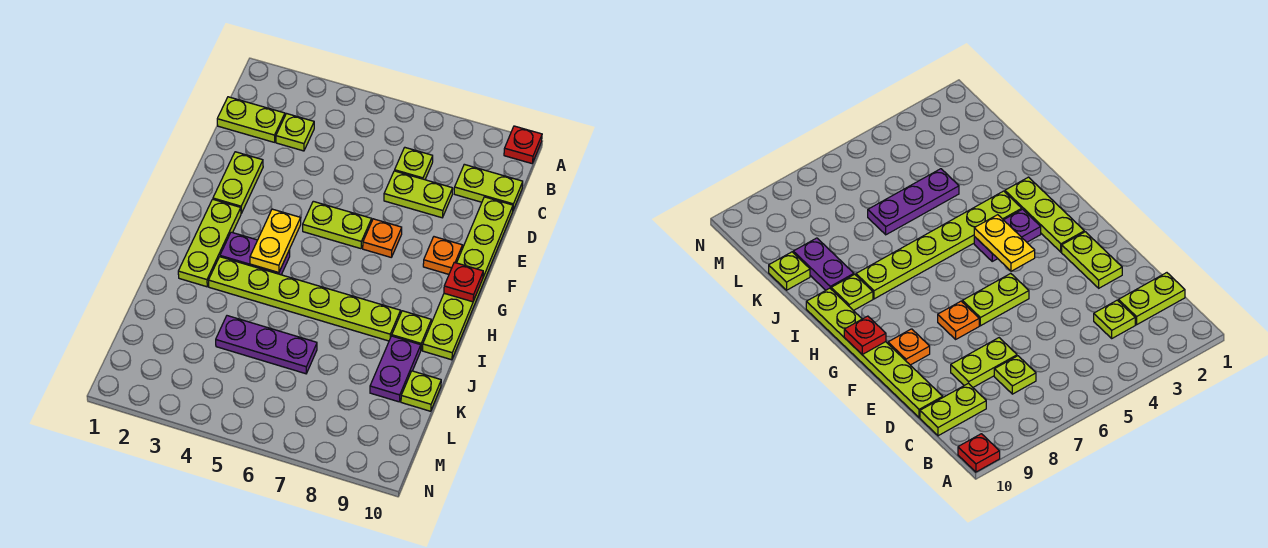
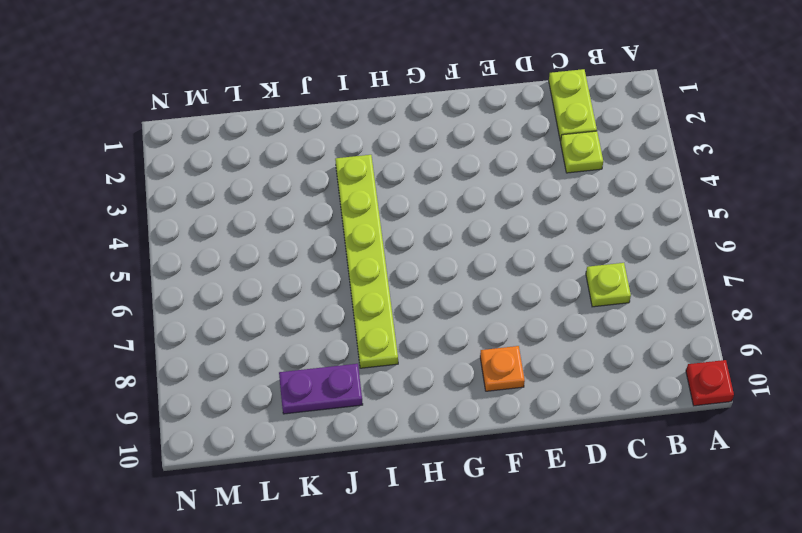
none -> lime 1x2 plate [454,164,523,210]
none -> lime 1x2 plate [384,171,453,218]
none -> lime 1x6 plate [423,197,513,360]

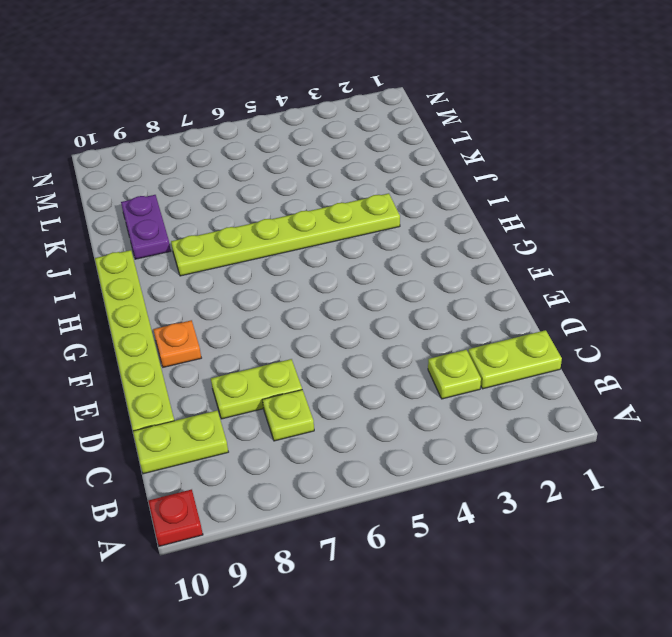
none -> lime 1x2 plate [213,152,263,213]
none -> lime 1x2 plate [303,201,372,249]
none -> orange 1x1 plate [363,219,402,257]

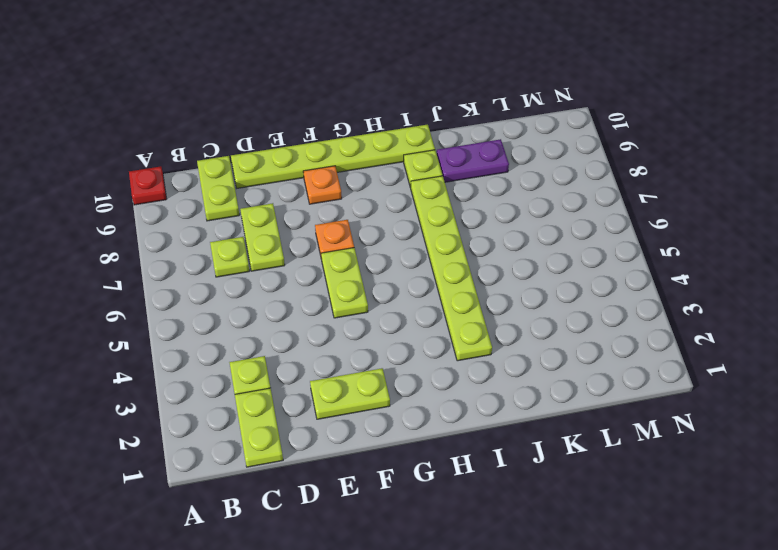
none -> lime 1x3 plate [178,199,241,287]
none -> purple 1x2 plate [220,232,290,275]
none -> purple 1x3 plate [216,316,317,374]

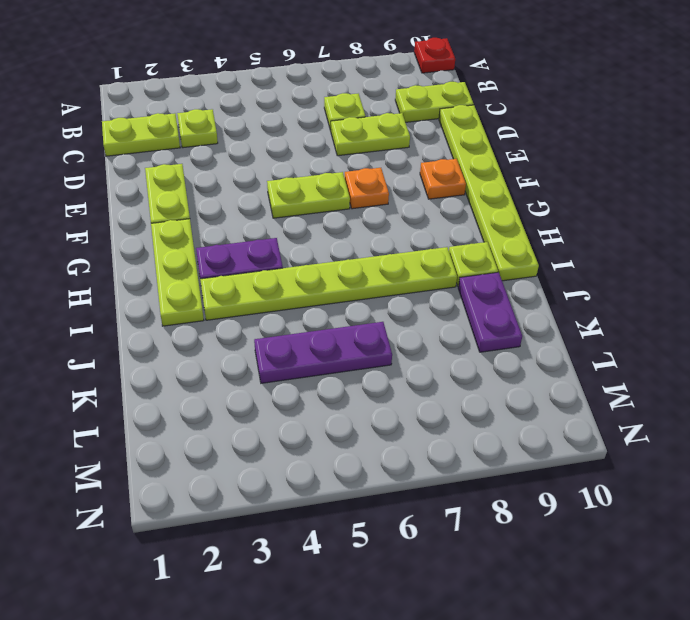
none -> lime 1x1 plate [401,371,441,411]
none -> yellow 1x2 plate [250,209,301,273]
none -> red 1x1 plate [444,262,483,302]

